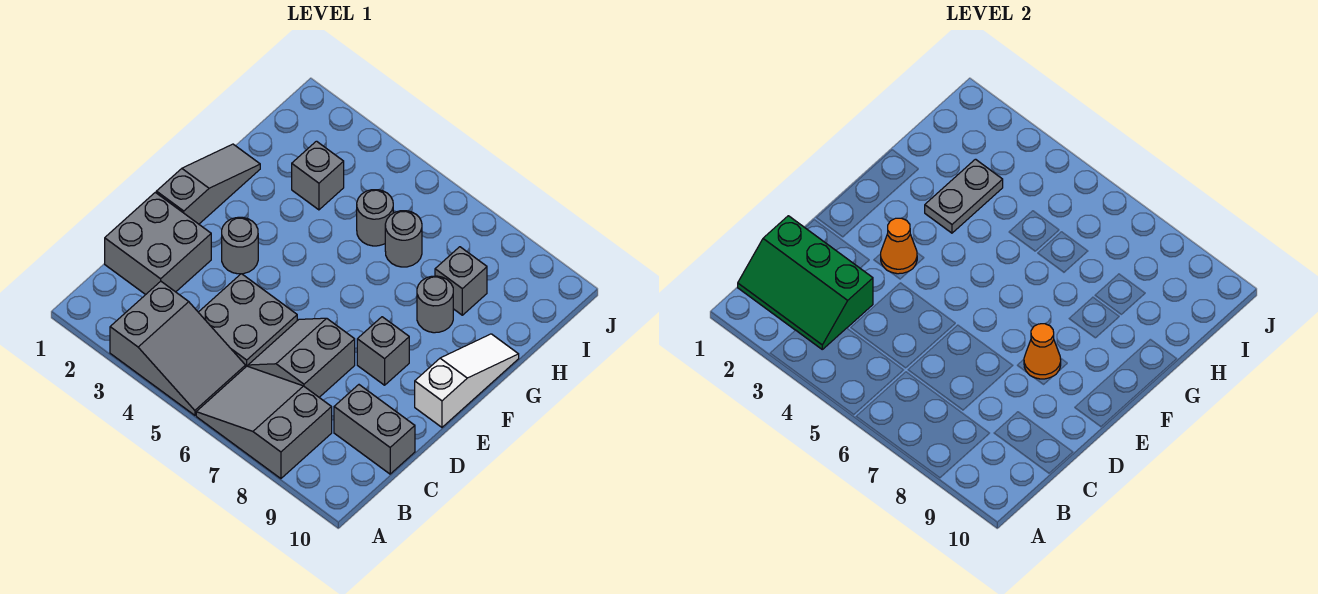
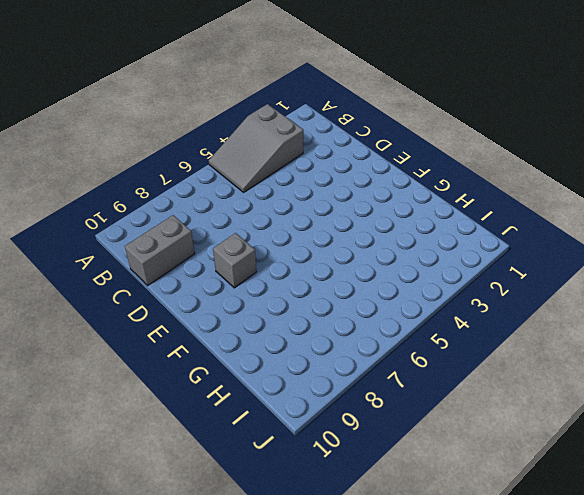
none -> grey 2x3 slope [196,366,332,479]
none -> grey 2x2 brick [105,192,211,295]
none -> grey 2x2 plate [198,274,297,367]

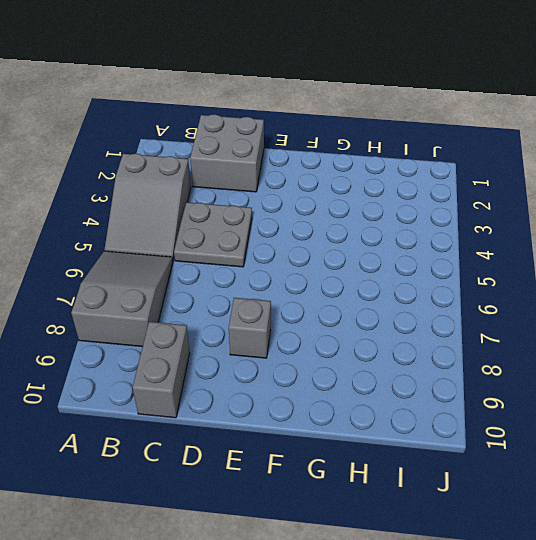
none -> grey 2x2 slope [248,318,355,397]
none -> grey 1x3 slope [156,144,260,224]
none -> grey 1x1 round brick [222,217,258,274]

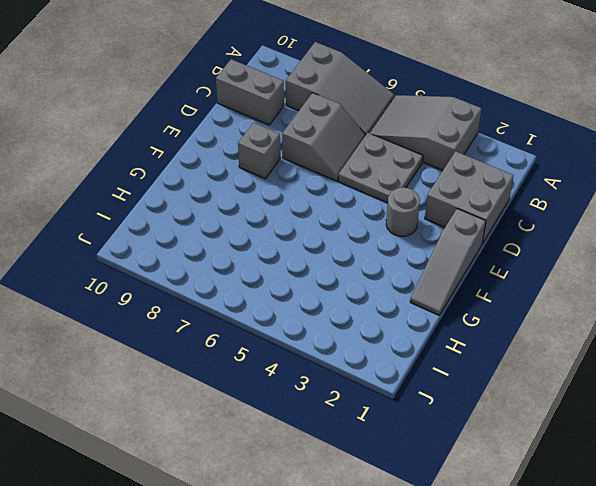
none -> white 1x3 slope [415,334,519,427]
none -> grey 1x1 round brick [417,276,453,333]
none -> grey 1x1 brick [292,141,344,210]

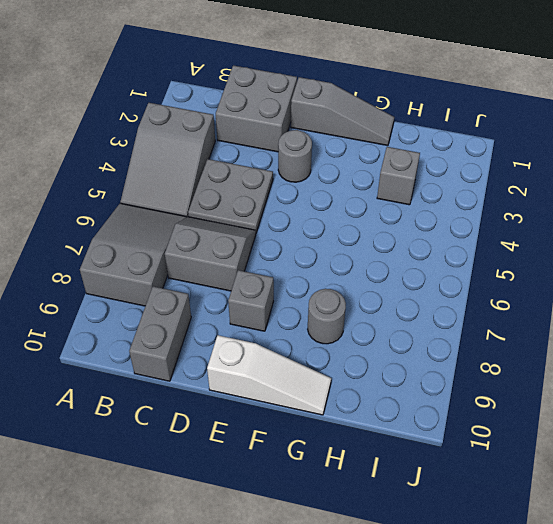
none -> grey 1x1 round brick [357,190,393,246]
none -> grey 1x1 round brick [385,211,422,267]
none -> grey 1x1 brick [435,247,487,315]

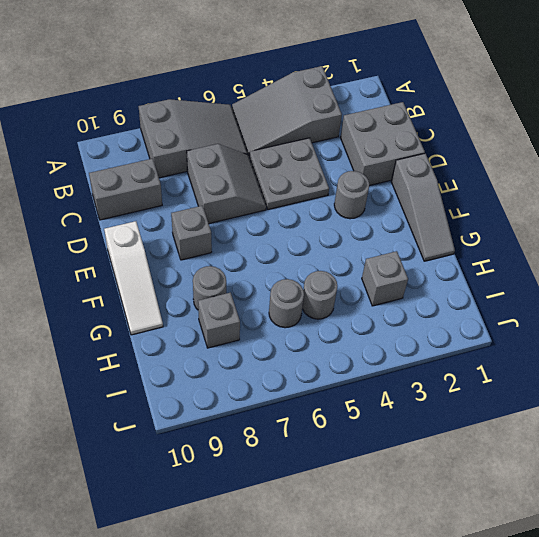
none -> green 2x3 slope [738,216,873,349]
none -> orange 1x1 cone [881,218,917,274]
none -> orange 1x1 cone [1024,324,1061,379]

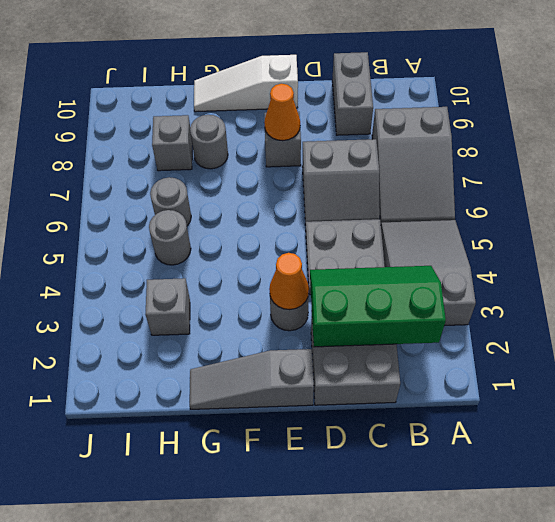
green 2x3 slope [310,266,446,347] -> green 2x3 slope turned to [738,216,873,349]
none -> grey 1x2 plate [925,159,1003,233]

